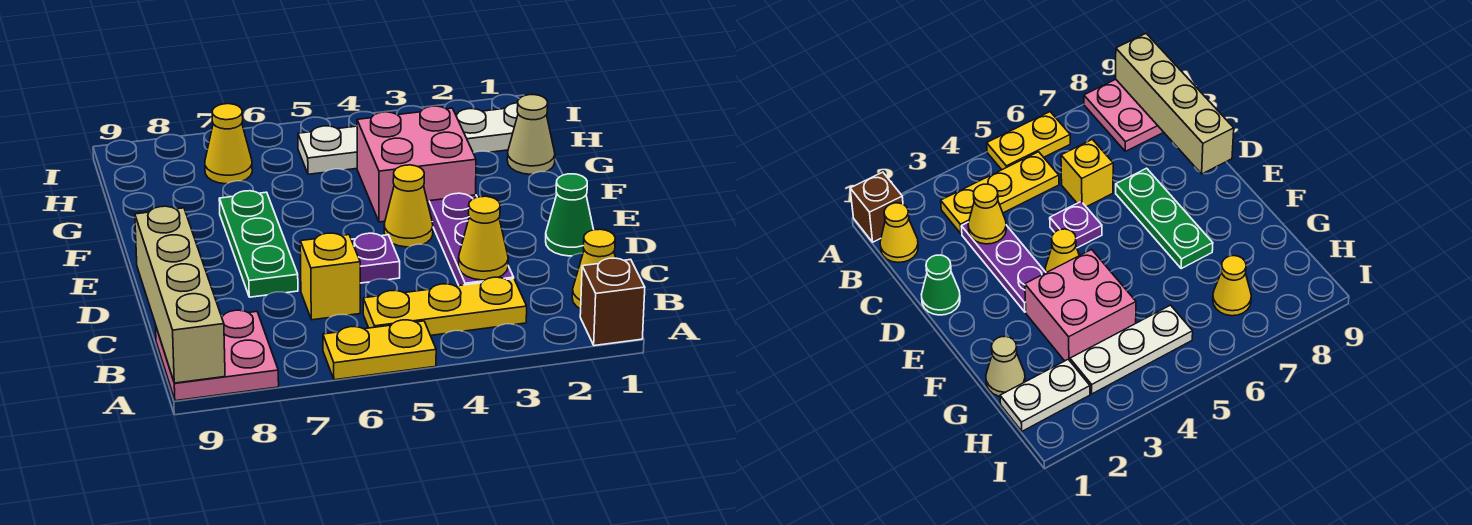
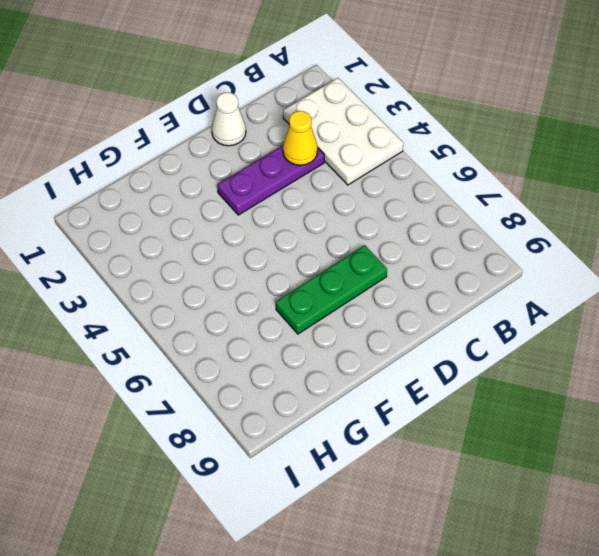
white 2x3 plate [283,78,403,185] -> yellow 1x3 plate [363,277,527,335]
white 1x1 cone [212,92,246,146] -> green 1x1 cone [546,174,594,256]
none -> brown 1x1 brick [580,258,645,346]
none -> yellow 1x2 plate [323,320,436,380]
none -> pink 2x2 plate [155,310,279,401]

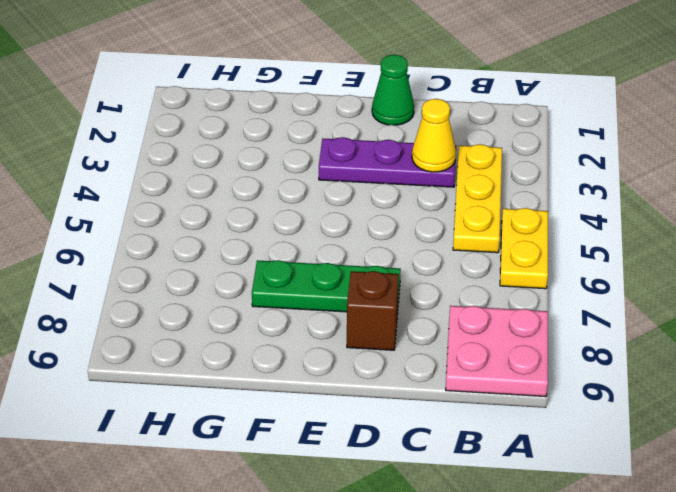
brown 1x1 brick [347,271,399,350] -> brown 1x1 brick moved to [580,258,645,346]
none -> yellow 1x1 cone [572,229,615,309]
none -> yellow 1x1 brick [300,233,360,320]
none -> purple 1x1 plate [351,233,400,283]

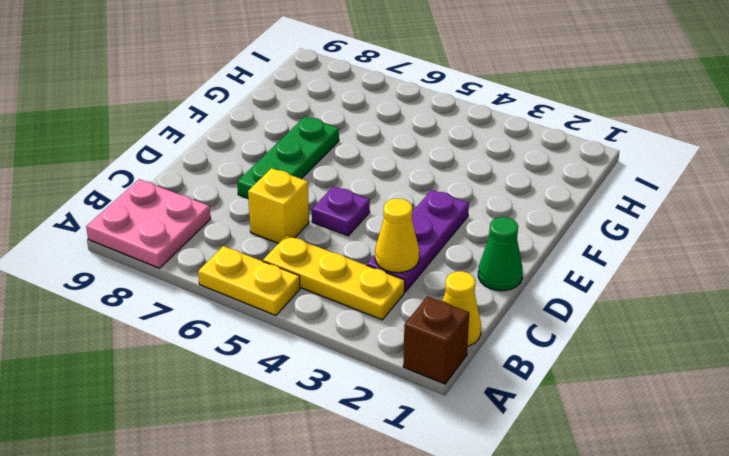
none -> yellow 1x1 cone [384,165,433,247]
none -> pink 2x2 brick [357,106,476,222]
none -> tan 1x1 cone [507,95,555,174]

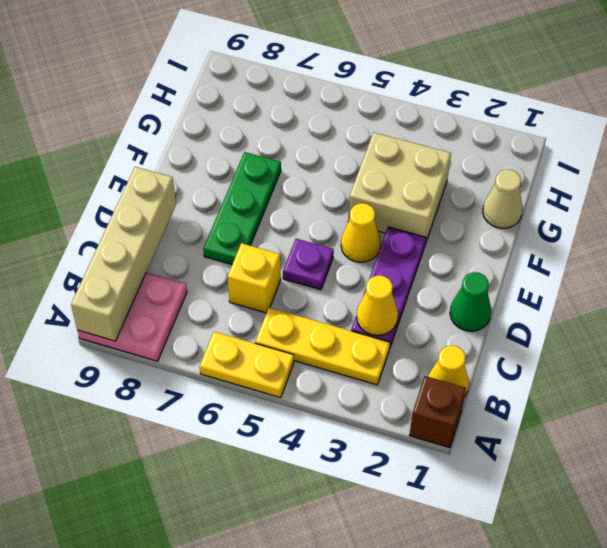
tan 2x2 brick [348,133,451,244] -> pink 2x2 brick [357,106,476,222]
none -> white 1x2 plate [456,103,518,153]
none -> white 1x3 plate [298,126,357,174]
none -> yellow 1x1 cone [205,104,252,184]

